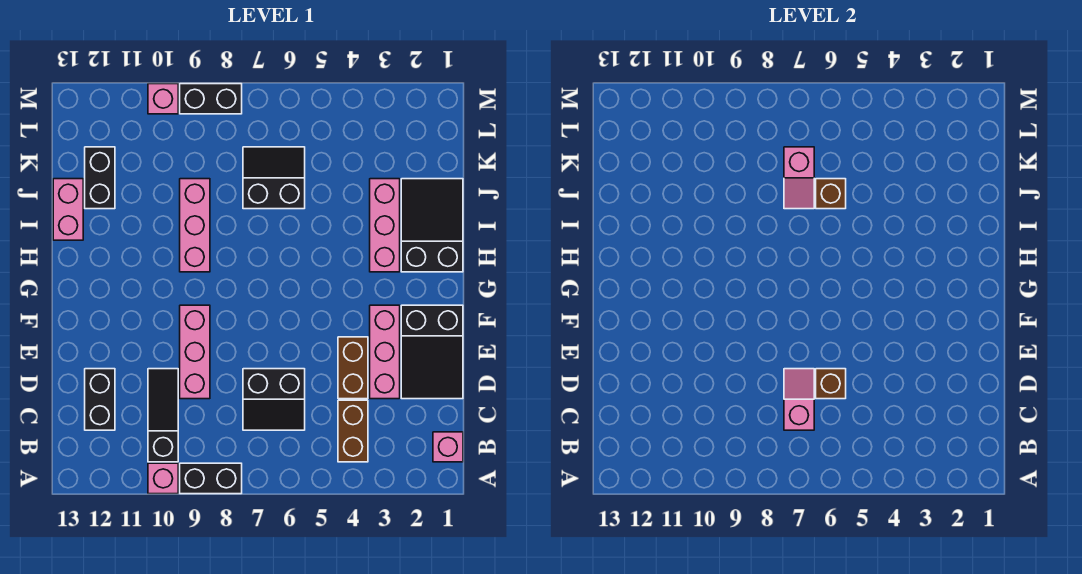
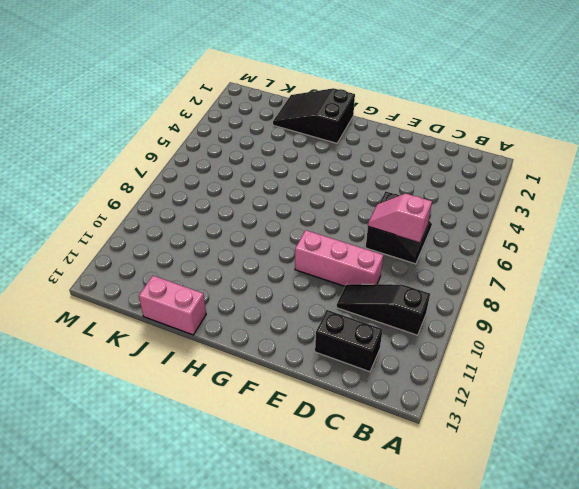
none -> black 1x2 brick [180,463,242,494]
none -> pink 1x1 brick [148,463,178,494]
none -> pink 1x1 brick [433,432,463,462]

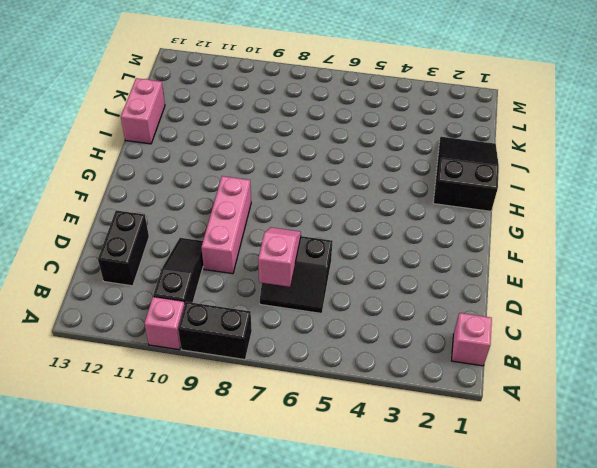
none -> brown 1x2 brick [338,400,368,462]
none -> black 2x3 slope [401,305,463,399]
none -> pink 1x3 brick [370,305,400,399]

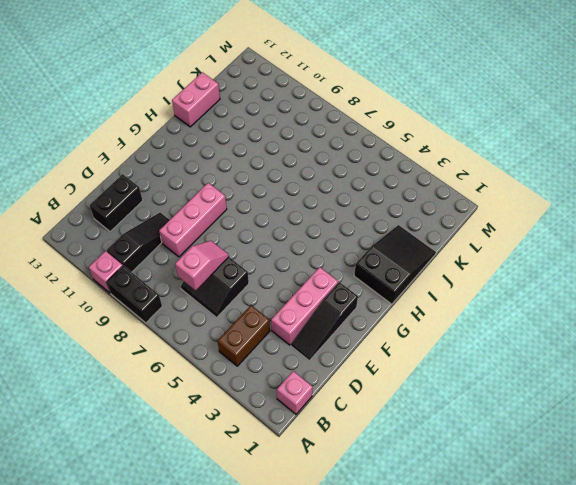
black 1x3 slope [291,282,358,360] -> black 2x3 slope [401,305,463,399]
none -> brown 1x2 brick [338,337,368,399]
none -> pink 1x3 brick [370,179,400,272]
none -> pink 1x3 brick [180,179,210,272]

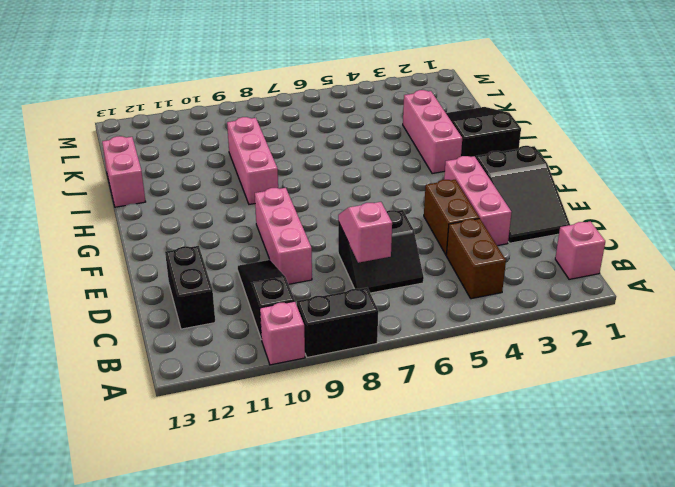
none -> black 2x2 slope [243,147,305,209]
none -> black 1x2 brick [85,147,115,209]
none -> black 1x2 brick [180,84,242,114]

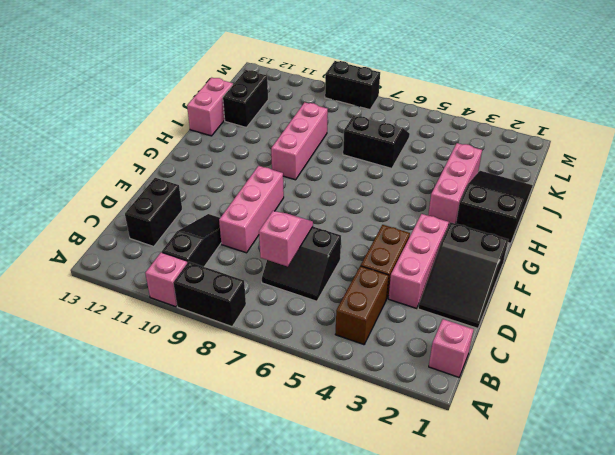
none -> pink 1x1 brick [148,84,178,114]
none -> brown 1x1 brick [816,369,846,399]
none -> brown 1x1 brick [816,179,846,209]

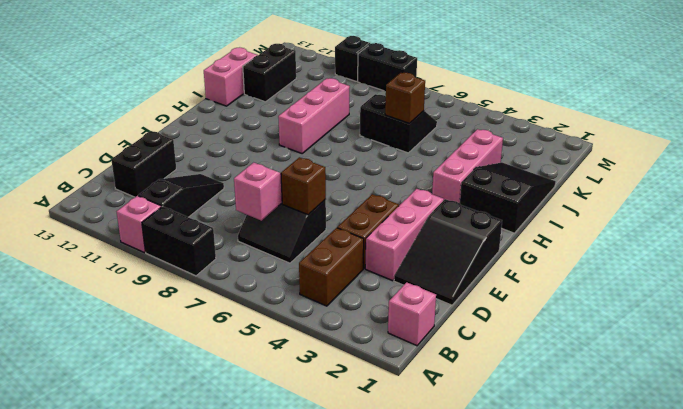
black 1x1 brick [335,36,371,82] -> pink 1x1 brick [148,84,178,114]
none -> pink 1x3 brick [180,305,210,399]
none -> pink 1x2 slope [784,147,814,209]

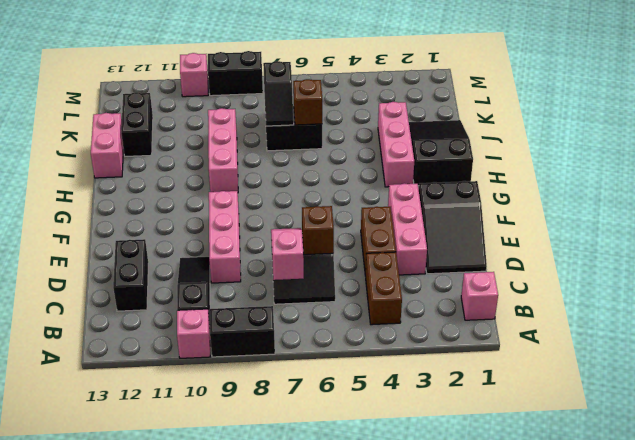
black 1x2 slope [263,61,294,126] -> pink 1x2 slope [784,147,814,209]

